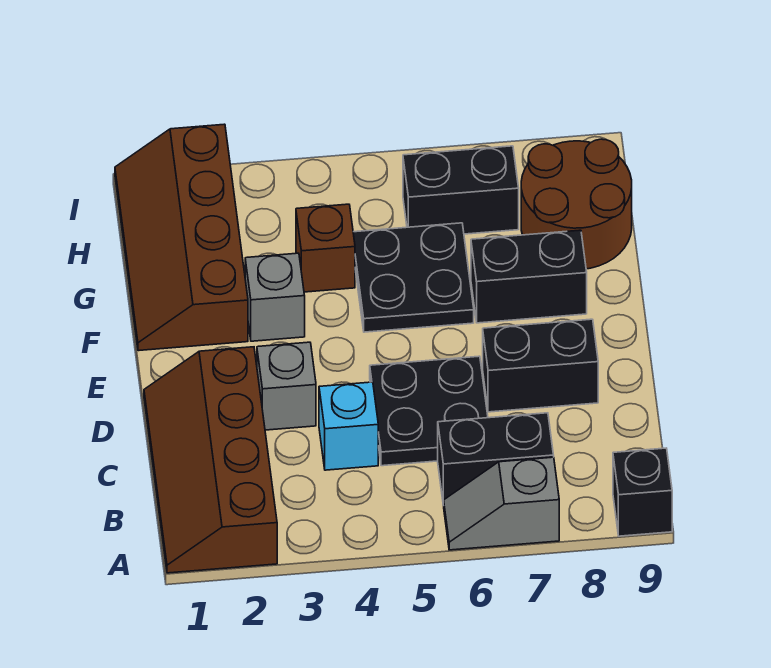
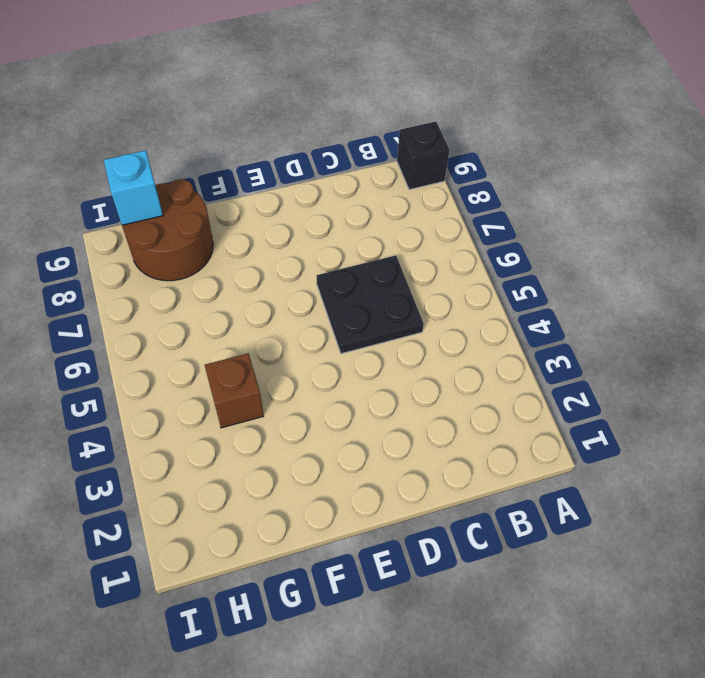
cyan 1x1 brick [104,150,163,225] -> cyan 1x1 brick moved to [319,382,378,470]
none -> brown 2x4 slope [144,347,277,573]
none -> grey 1x2 slope [444,457,559,550]
none -> black 1x2 brick [438,413,554,505]

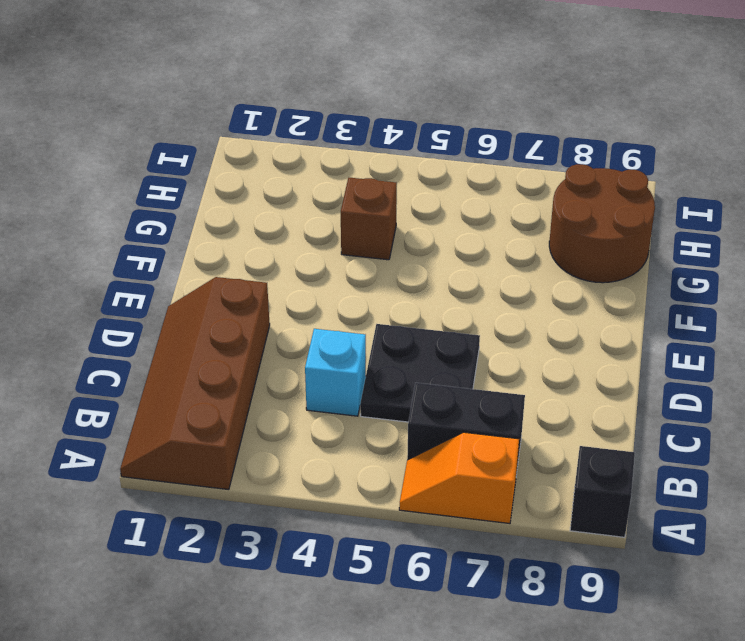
orange 1x2 slope [399,432,519,524] -> grey 1x2 slope [444,457,559,550]
none -> grey 1x1 brick [257,342,316,430]
none -> black 1x2 brick [483,319,598,412]
none -> brown 2x4 slope [115,124,248,351]

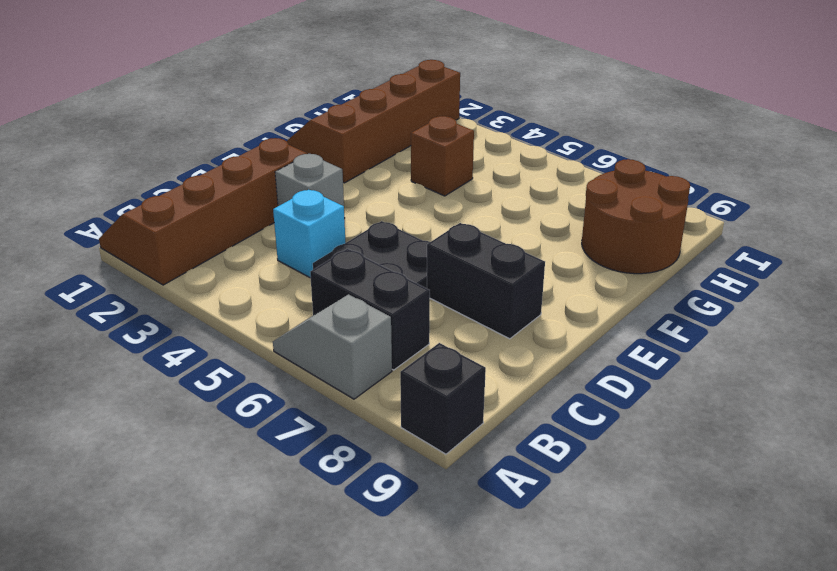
none -> grey 1x1 brick [245,253,305,341]
none -> black 2x2 plate [353,223,474,332]
none -> black 1x2 brick [471,230,587,323]

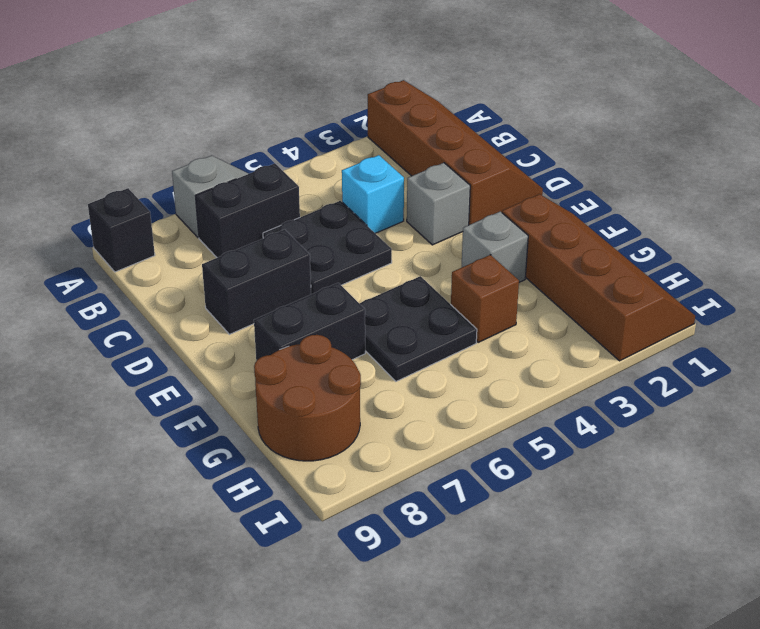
none -> black 1x2 brick [403,146,519,234]

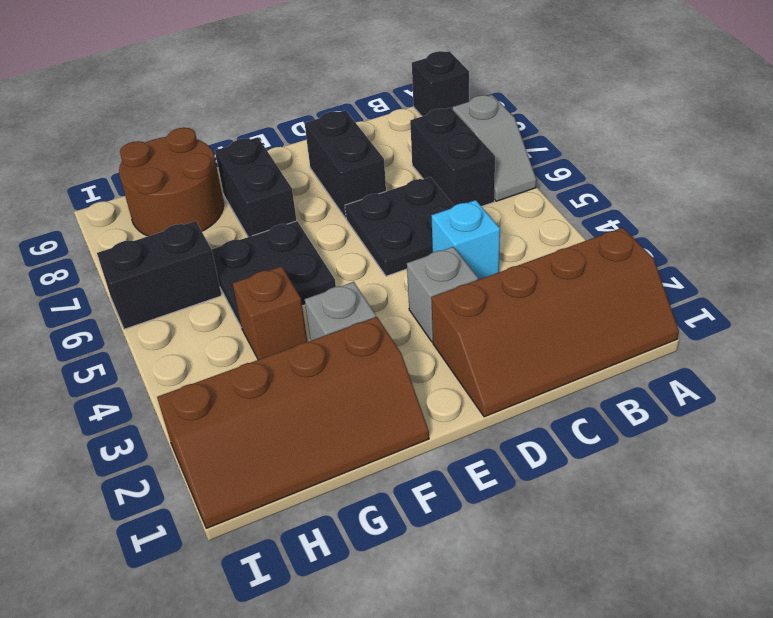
black 1x2 brick [97,221,222,329] -> black 1x2 brick turned to [403,146,519,234]

